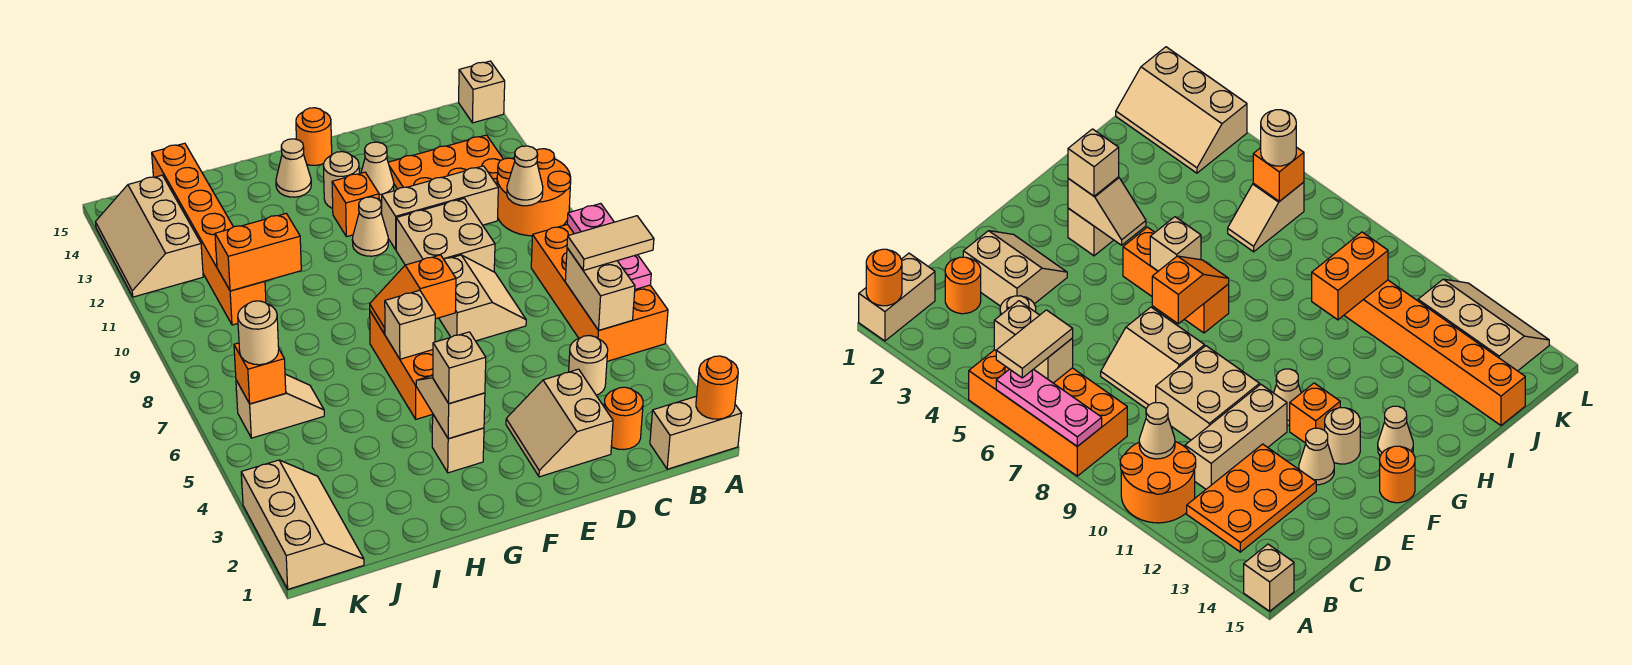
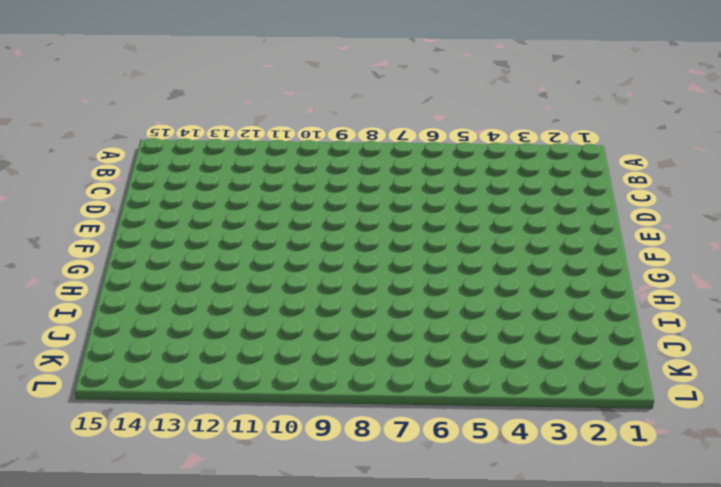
none -> tan 1x2 brick [650,396,742,469]
none -> orange 2x4 brick [531,224,668,361]
none -> orange 2x2 round brick [497,149,571,236]
none -> tan 1x1 brick [459,61,505,123]

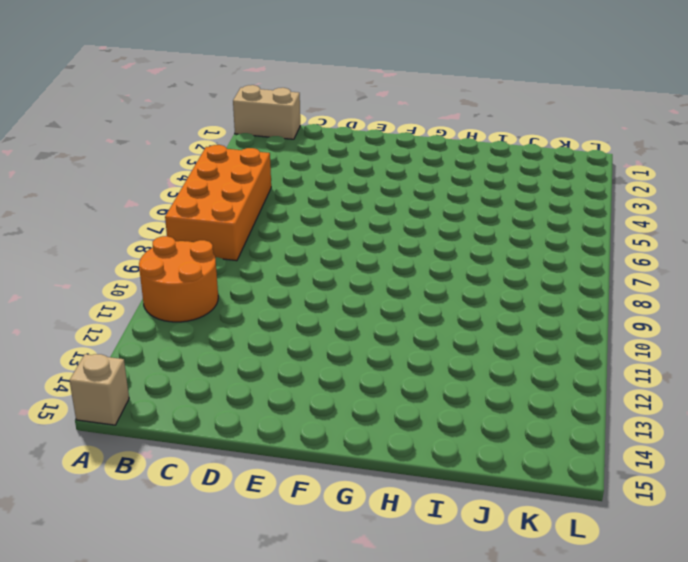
none -> orange 2x3 plate [388,135,503,189]
none -> orange 1x1 round brick [604,387,643,450]
none -> tan 1x1 round brick [569,336,608,395]
none -> tan 1x3 brick [381,166,498,250]

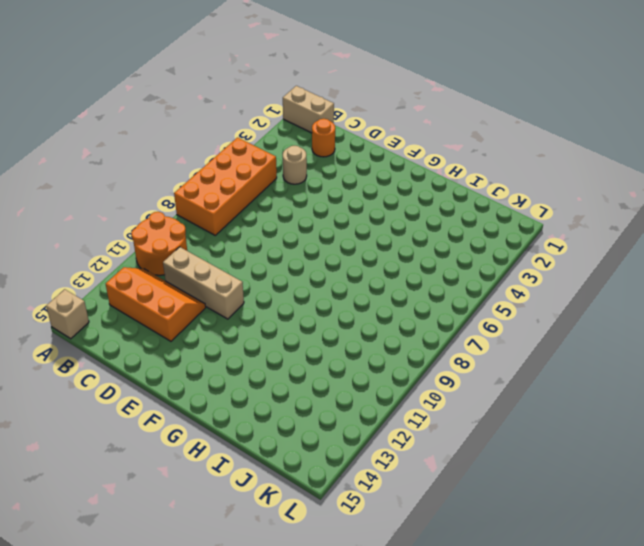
orange 2x3 slope [106,267,206,341] -> orange 2x3 plate [388,135,503,189]
none -> tan 2x2 slope [506,369,613,477]
none -> tan 2x2 slope [439,255,526,341]
none -> tan 2x2 brick [396,198,495,272]
none -> tan 1x1 cone [361,142,394,200]

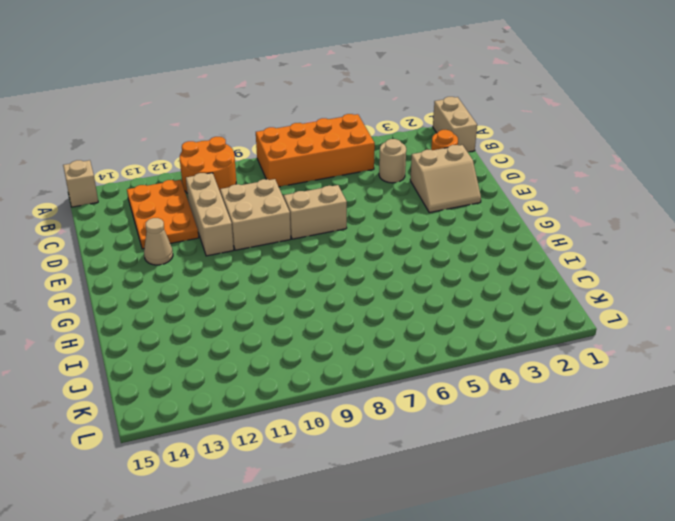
none -> tan 1x1 cone [352,197,388,256]
none -> orange 1x1 brick [332,172,379,237]
none -> tan 1x1 round brick [323,152,359,208]
none -> orange 1x1 round brick [296,108,332,165]

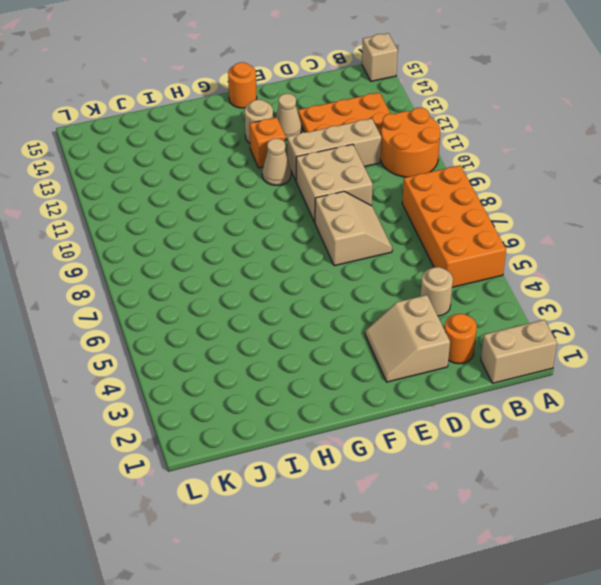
none -> tan 1x1 brick [432,415,484,473]
none -> orange 1x3 brick [370,311,433,419]
none -> tan 1x1 cone [276,139,311,197]
none -> tan 1x2 slope [236,374,324,438]

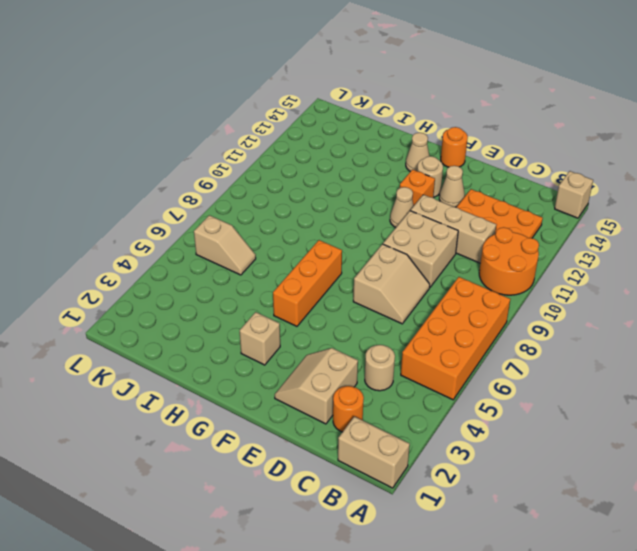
none -> orange 1x6 brick [152,143,266,325]
none -> tan 2x3 slope [241,460,364,589]
none -> tan 2x3 slope [95,175,203,297]
none -> orange 1x1 round brick [696,356,738,419]

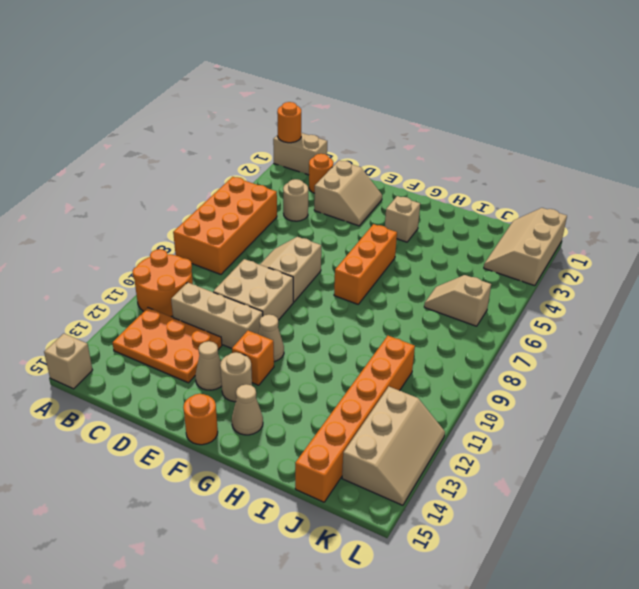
none -> pink 1x3 plate [567,204,651,289]
none -> tan 1x2 brick [565,248,635,330]
none -> tan 1x1 cone [507,146,543,206]
none -> orange 1x2 slope [370,255,456,334]

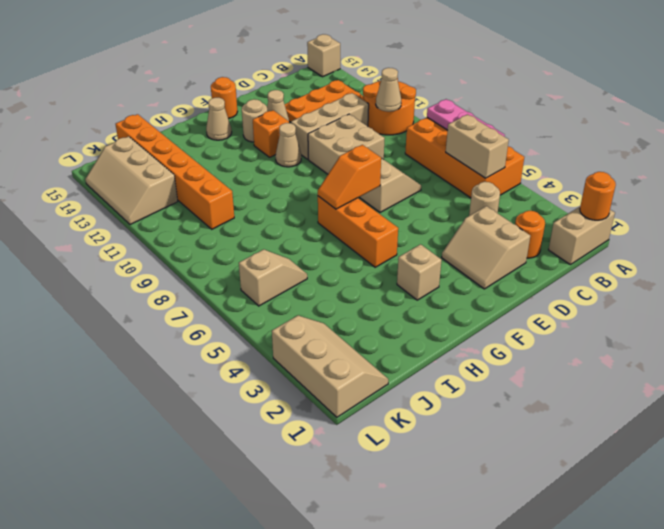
none -> tan 1x2 slope [416,375,485,439]
none -> tan 1x1 brick [385,290,435,359]
none -> orange 1x2 brick [215,214,301,291]
none -> orange 1x1 brick [234,343,286,404]

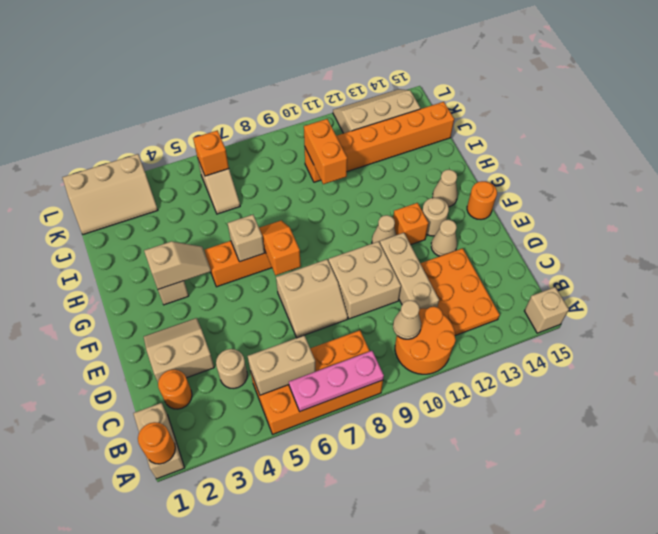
none -> tan 1x2 tile [567,216,654,270]
none -> tan 1x1 brick [433,332,486,404]
none -> tan 1x1 round brick [238,301,279,365]

